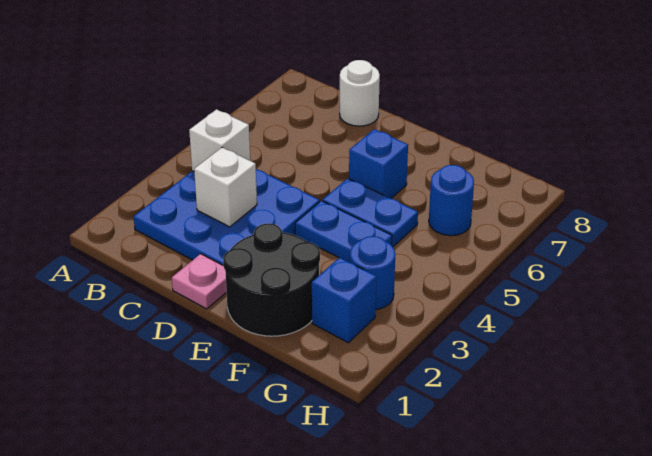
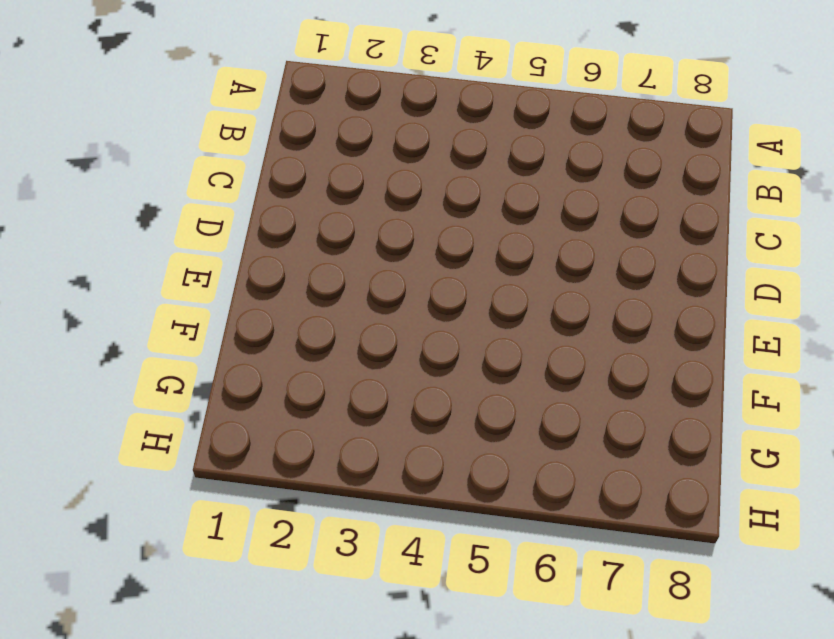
none -> blue 3x3 plate [133,169,320,266]
none -> white 1x1 round brick [340,60,380,126]
none -> pink 1x1 plate [172,254,227,309]

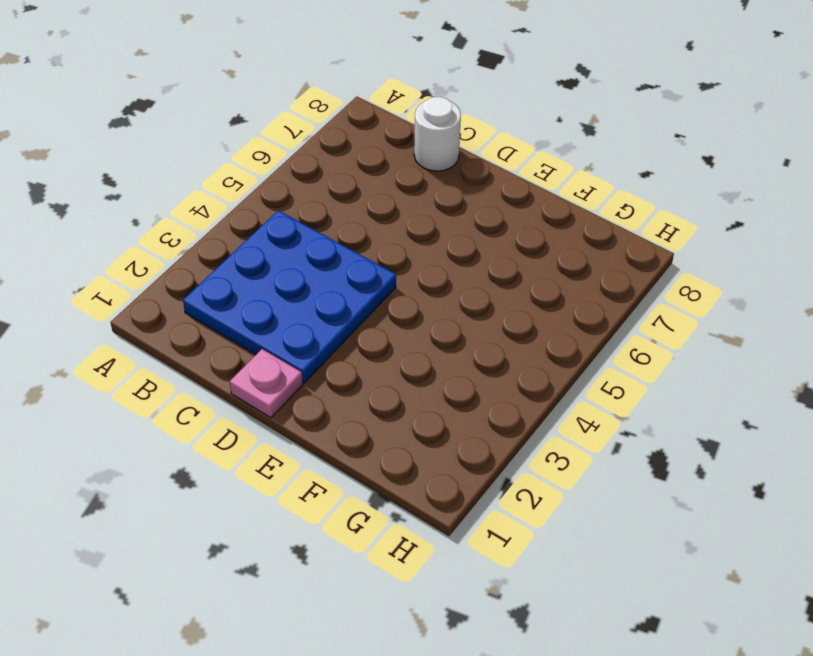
none -> black 2x2 round brick [223,223,320,336]
none -> blue 1x2 plate [295,201,392,262]
none -> blue 1x2 plate [323,178,418,247]

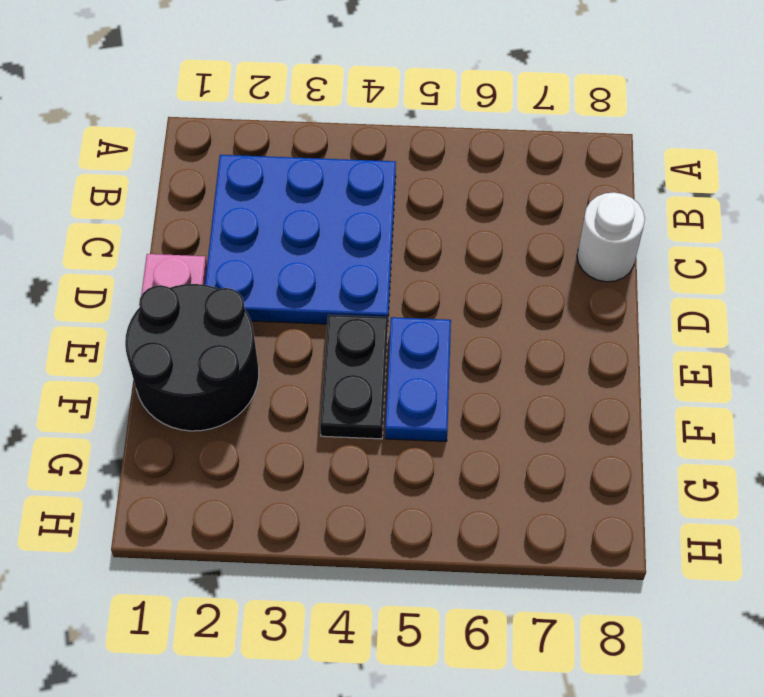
black 1x2 plate [320,315,388,439] -> blue 1x2 plate [295,201,392,262]
none -> blue 1x1 brick [349,129,408,198]
none -> blue 1x1 brick [312,258,376,343]
none -> blue 1x1 round brick [350,236,395,309]

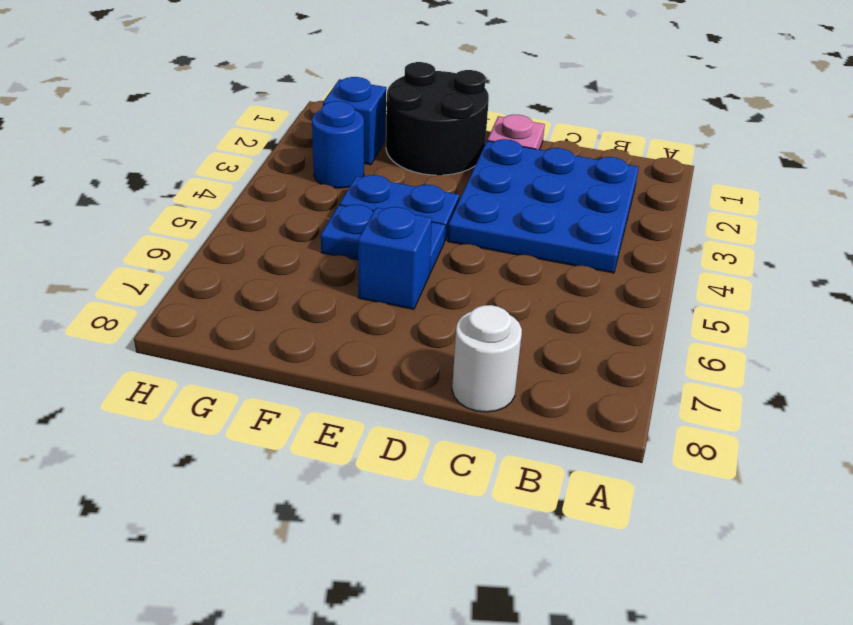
none -> blue 1x1 round brick [429,165,474,236]
none -> white 1x1 brick [189,109,250,171]
none -> white 1x1 brick [194,147,257,227]

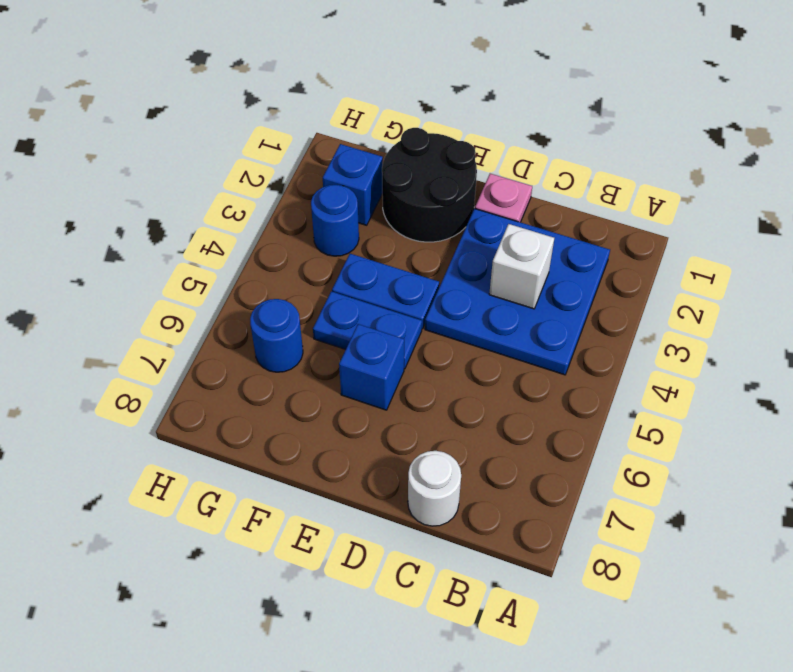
none -> white 1x1 brick [189,109,250,171]

